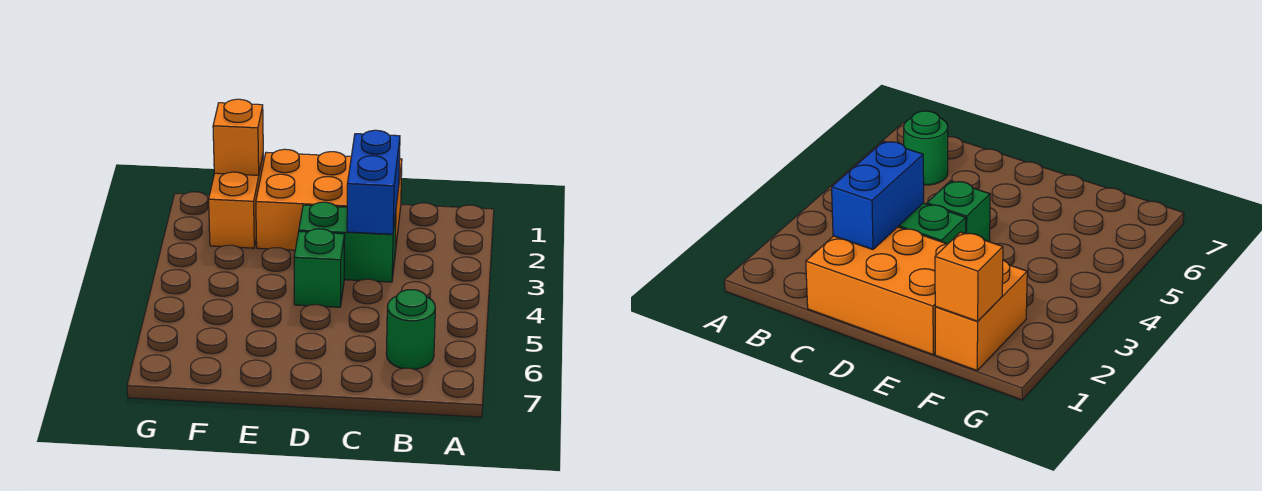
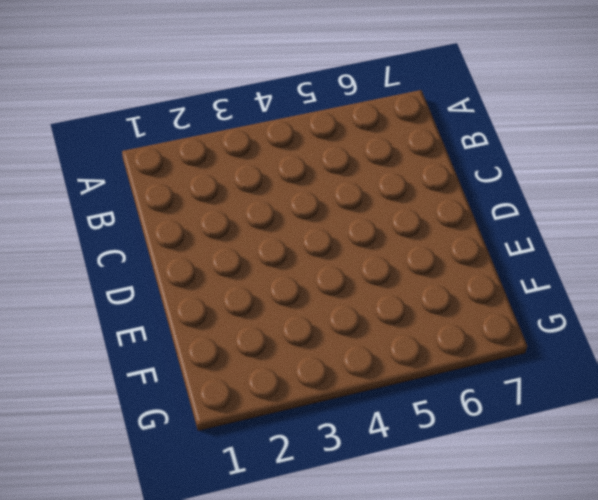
none -> green 1x1 round brick [386,290,435,369]
none -> orange 2x3 brick [256,149,402,252]

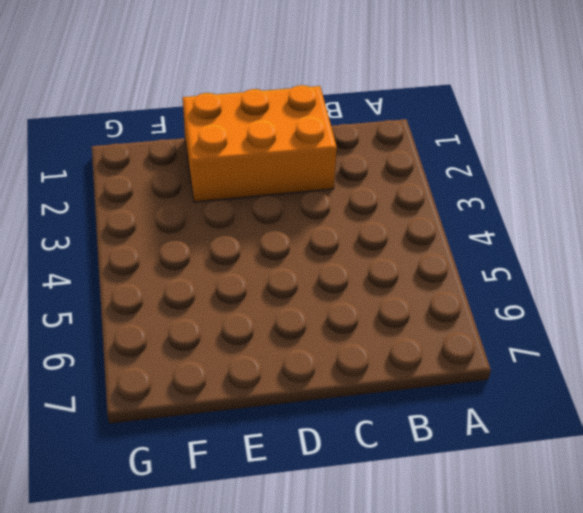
none -> green 1x1 round brick [386,290,435,369]
none -> green 1x2 brick [299,202,396,282]

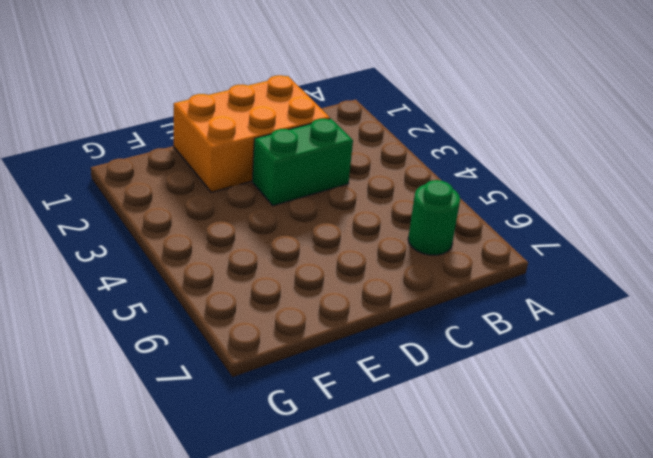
none -> green 1x1 brick [294,229,345,307]
none -> orange 1x2 brick [209,157,264,248]

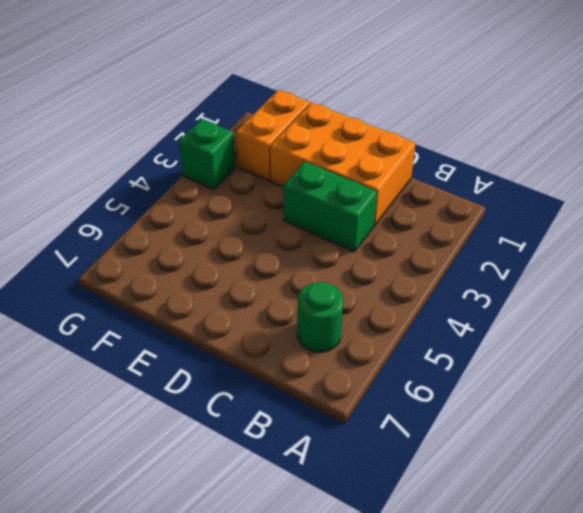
green 1x1 brick [179,119,235,190] -> green 1x1 brick moved to [294,229,345,307]
none -> blue 1x2 brick [347,130,400,234]
none -> orange 1x1 brick [213,99,263,175]

